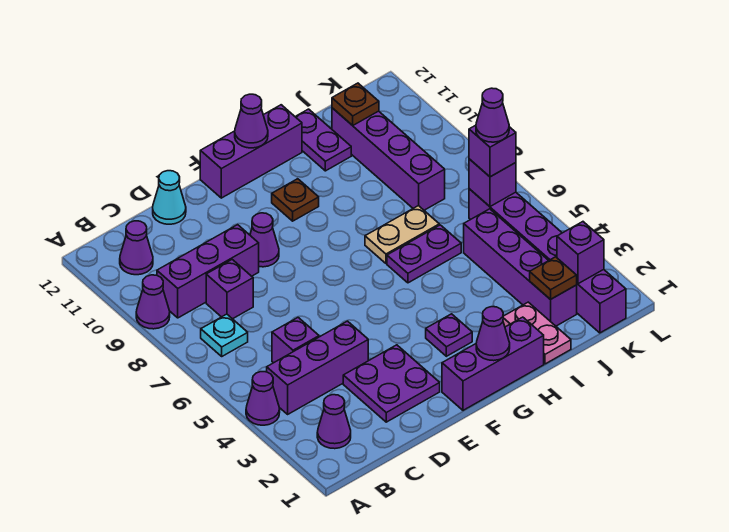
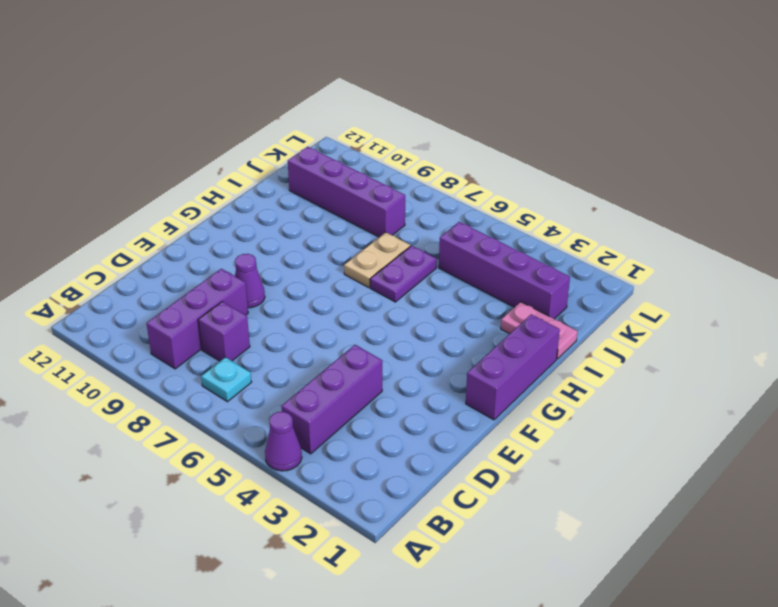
none -> purple 1x1 cone [136,275,170,329]
none -> purple 1x1 cone [317,395,351,449]
none -> purple 1x1 cone [120,221,153,275]
none -> purple 1x1 brick [272,318,319,363]

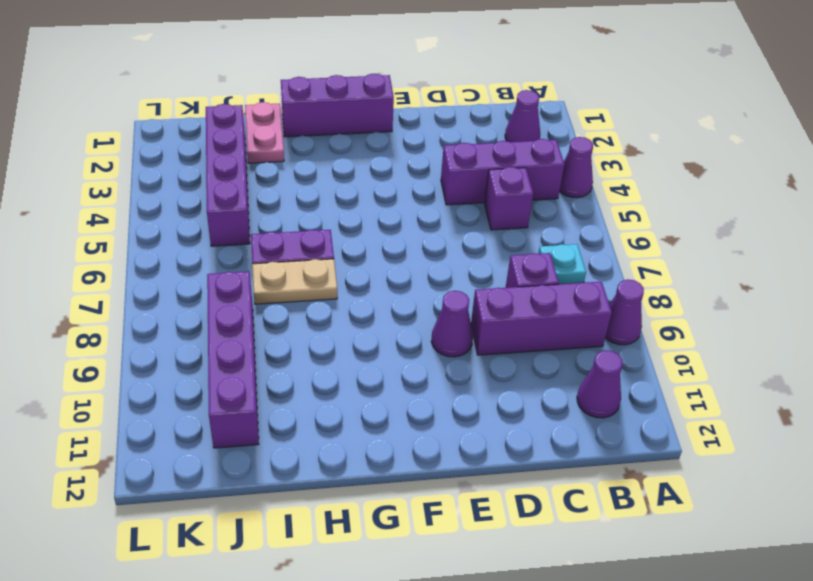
none -> purple 2x2 plate [343,345,440,422]
none -> cyan 1x1 cone [153,171,186,224]
none -> purple 1x3 brick [200,105,302,198]
none -> purple 1x1 plate [426,314,472,356]

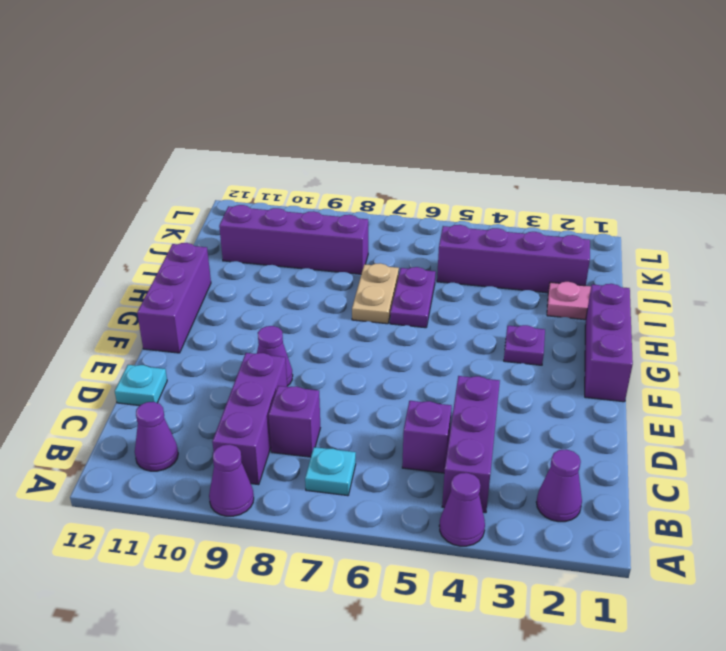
cyan 1x1 plate [115,365,167,406] -> cyan 1x1 cone [153,171,186,224]
none -> purple 2x2 plate [343,345,440,422]
none -> brown 1x1 plate [272,179,319,221]
none -> purple 1x2 plate [295,109,351,171]
none -> purple 1x6 brick [469,189,626,333]

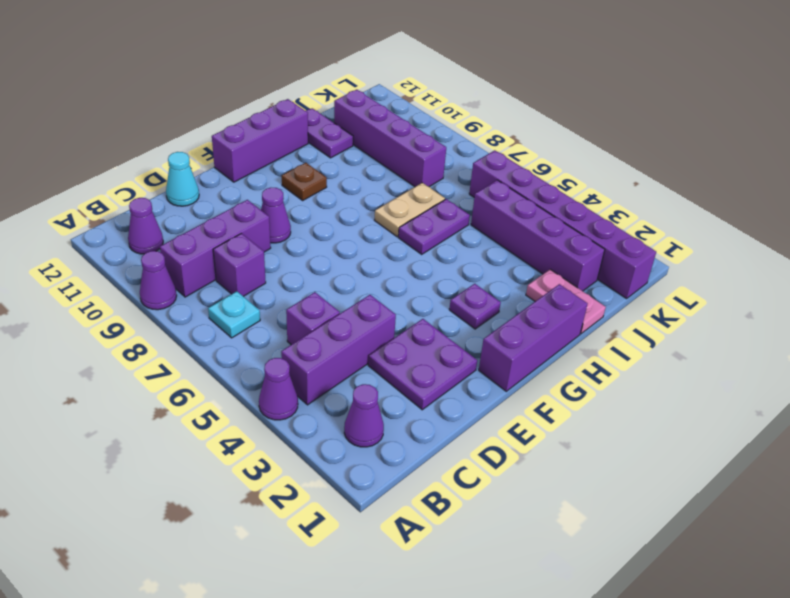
none -> purple 1x1 cone [476,307,510,361]
none -> purple 1x1 cone [235,94,268,148]
none -> brown 1x1 plate [530,257,577,300]
none -> brown 1x1 plate [332,83,379,125]

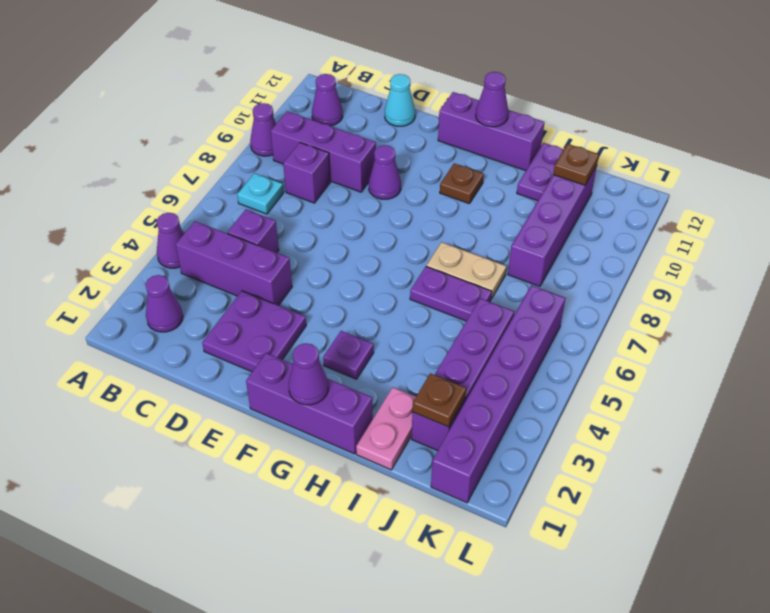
none -> purple 1x1 brick [557,222,604,284]
none -> purple 1x1 brick [469,159,516,207]
none -> purple 1x1 brick [469,125,516,177]
none -> purple 1x1 cone [476,88,509,142]

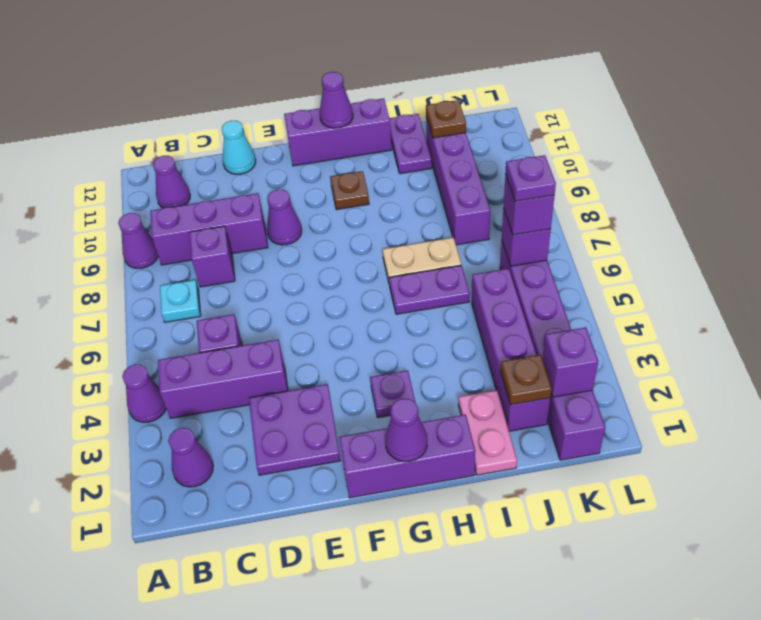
purple 1x1 plate [506,155,556,201] -> purple 1x1 cone [476,88,509,142]

